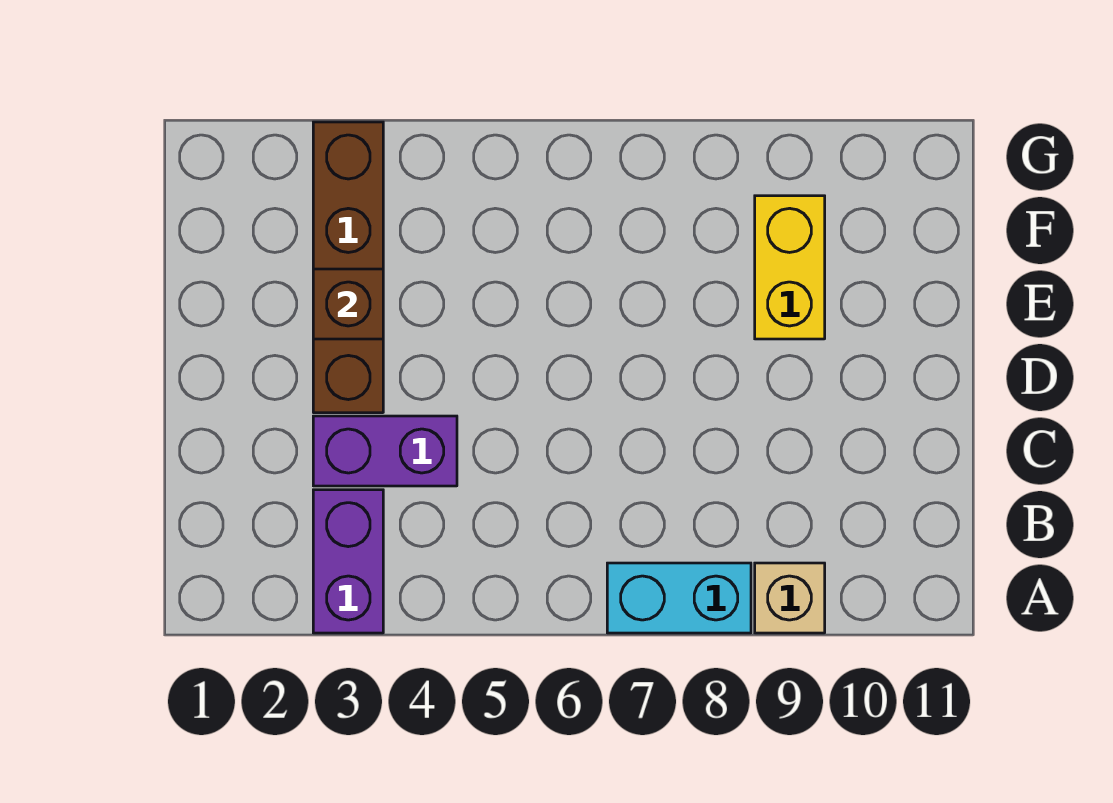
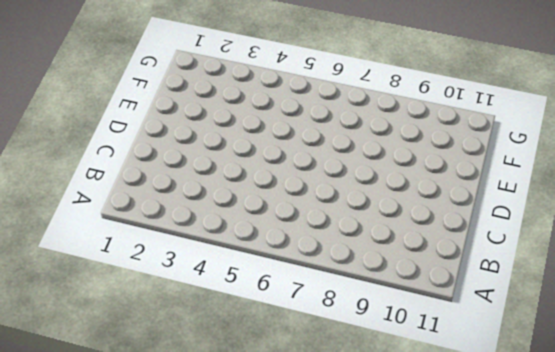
none -> purple 1x2 brick [313,490,383,633]
none -> cyan 1x2 brick [607,563,751,633]

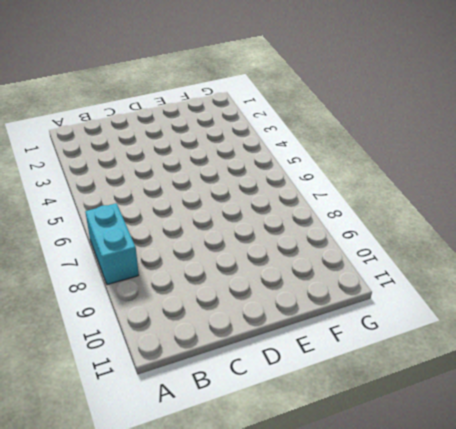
none -> purple 1x2 brick [313,490,383,633]
none -> tan 1x1 brick [755,563,825,633]

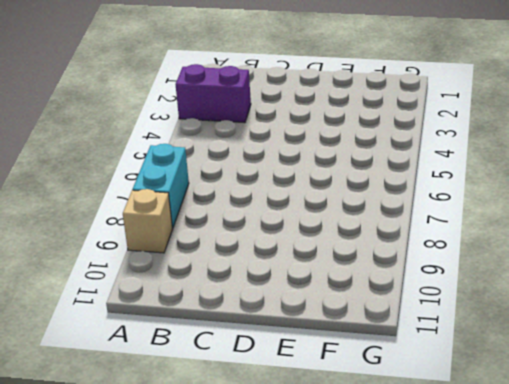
none -> purple 1x2 brick [313,416,457,486]
none -> brown 1x4 brick [313,122,383,413]

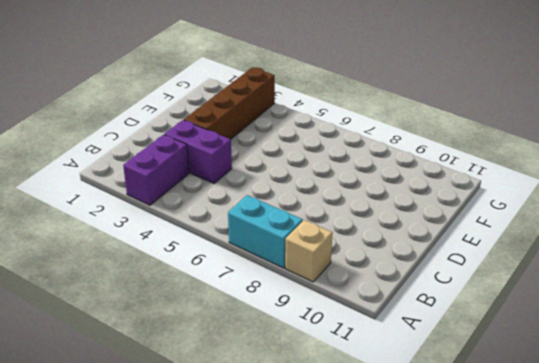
none -> yellow 1x2 brick [755,196,825,339]
none -> brown 1x1 brick [313,269,383,339]

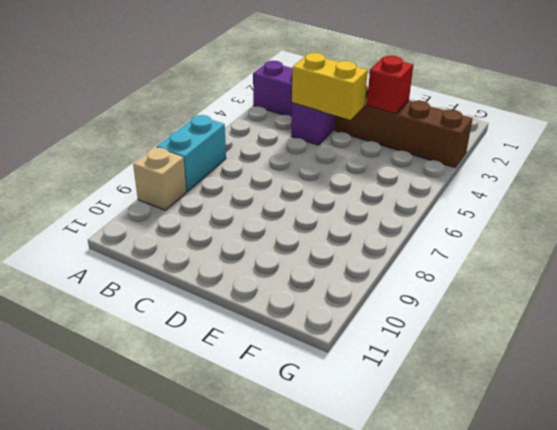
yellow 1x2 brick [292,53,368,120] -> yellow 1x2 brick moved to [755,196,825,339]
red 1x1 brick [367,56,413,114] -> brown 1x1 brick [313,269,383,339]

